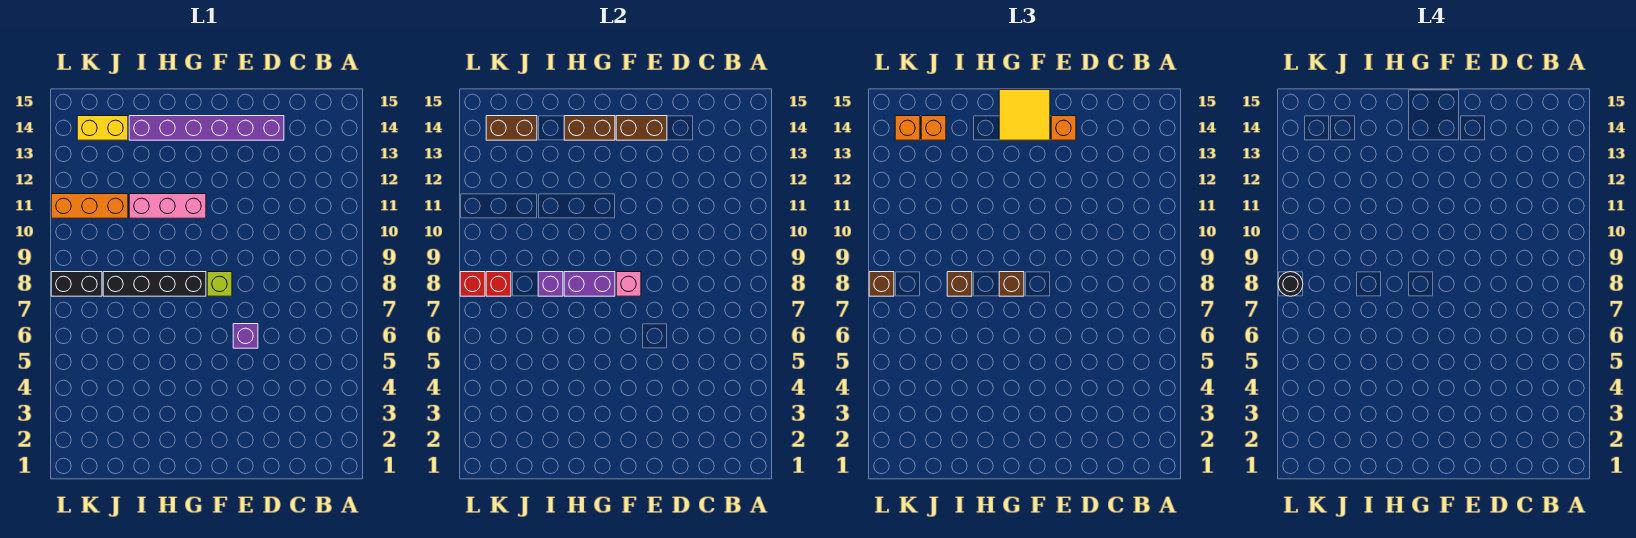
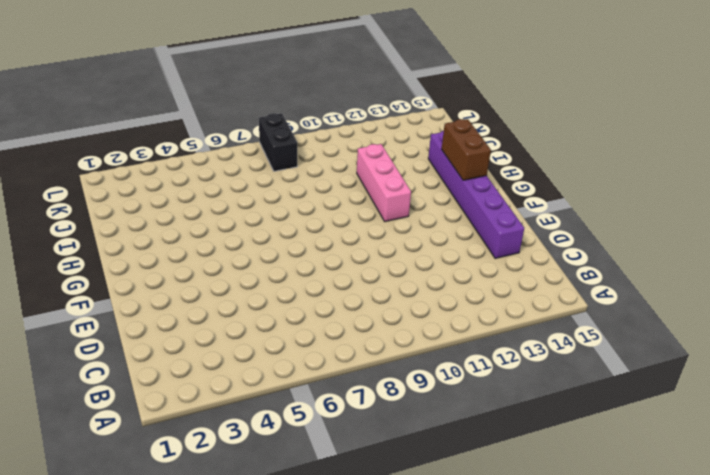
none -> purple 1x1 brick [233,324,258,348]
none -> lime 1x1 brick [207,272,232,296]
none -> black 1x4 brick [103,272,206,296]

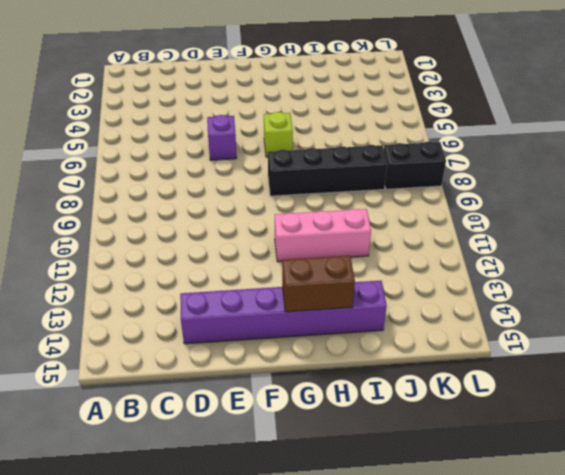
lime 1x1 brick [264,112,293,157] -> lime 1x1 brick moved to [207,272,232,296]
none -> orange 1x3 brick [51,194,128,218]
none -> yellow 1x2 brick [77,116,128,140]
none -> brown 1x2 brick [616,116,667,140]

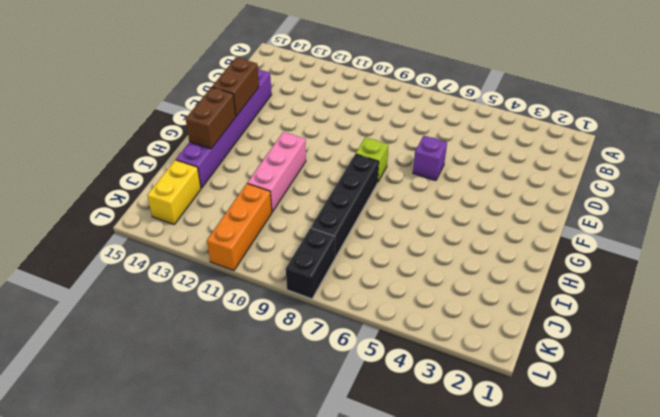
none -> pink 1x1 brick [616,272,641,296]
none -> purple 1x2 brick [564,272,615,296]
none -> purple 1x1 brick [538,272,563,296]

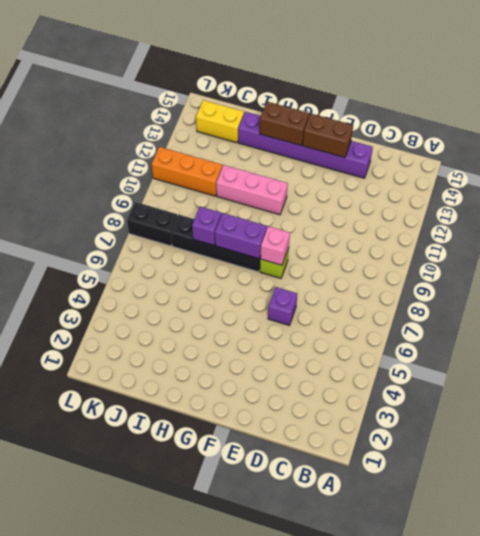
none -> brown 1x2 brick [486,116,537,140]
none -> red 1x1 brick [486,272,511,296]
none -> red 1x1 brick [460,272,485,296]

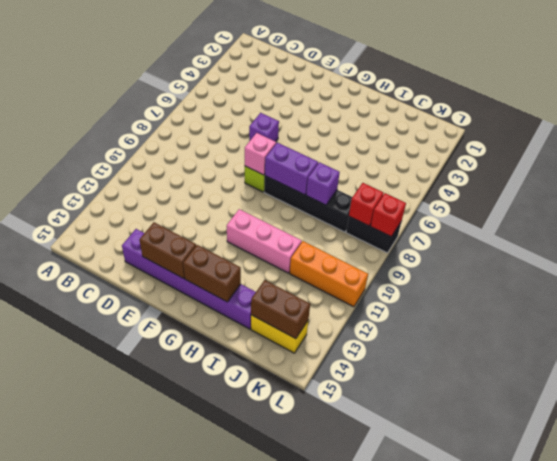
none -> orange 1x1 brick [1051,116,1076,140]
none -> yellow 2x2 tile [999,90,1050,140]
none -> brown 1x1 brick [999,272,1024,296]

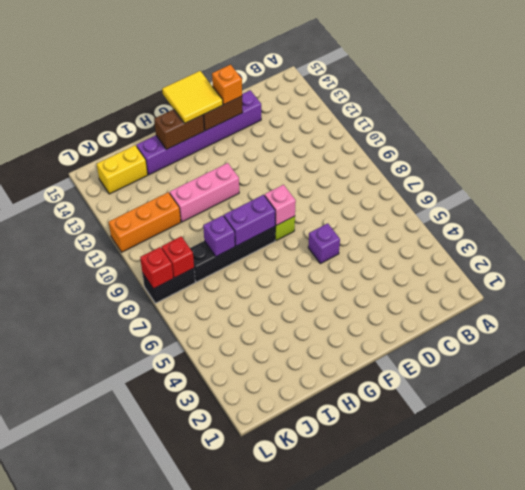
none -> brown 1x2 brick [486,116,537,140]
none -> brown 1x1 brick [999,272,1024,296]
none -> brown 1x1 brick [947,272,972,296]

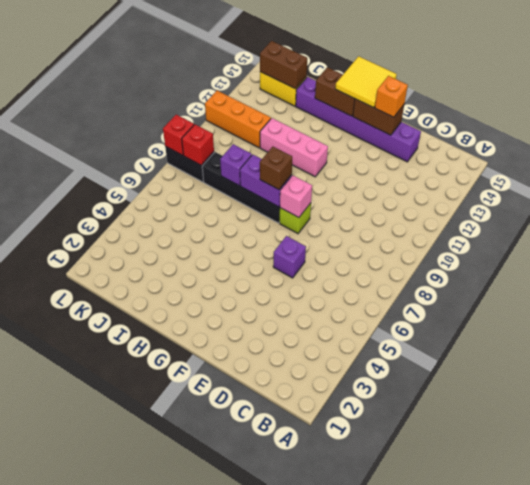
none -> brown 1x1 brick [947,272,972,296]
none -> orange 1x1 brick [921,116,946,140]
none -> orange 1x1 brick [895,116,920,140]

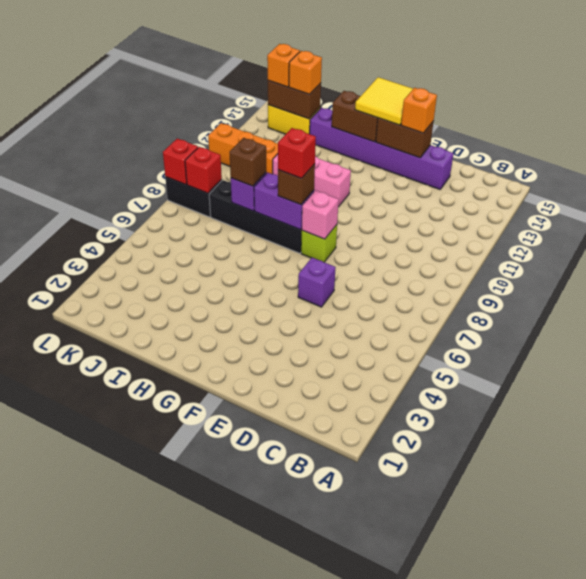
red 1x1 brick [278,128,316,178] -> none
none -> brown 1x1 brick [869,272,894,296]
none -> black 1x1 round brick [1278,272,1303,296]

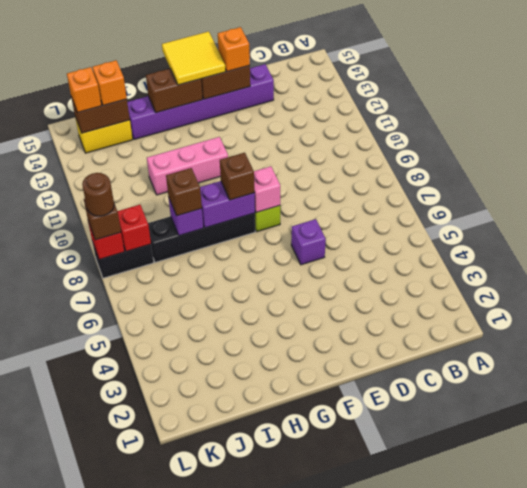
brown 1x1 round brick [82,173,114,216] -> black 1x1 round brick [1278,272,1303,296]
none -> orange 1x3 brick [51,194,128,218]

